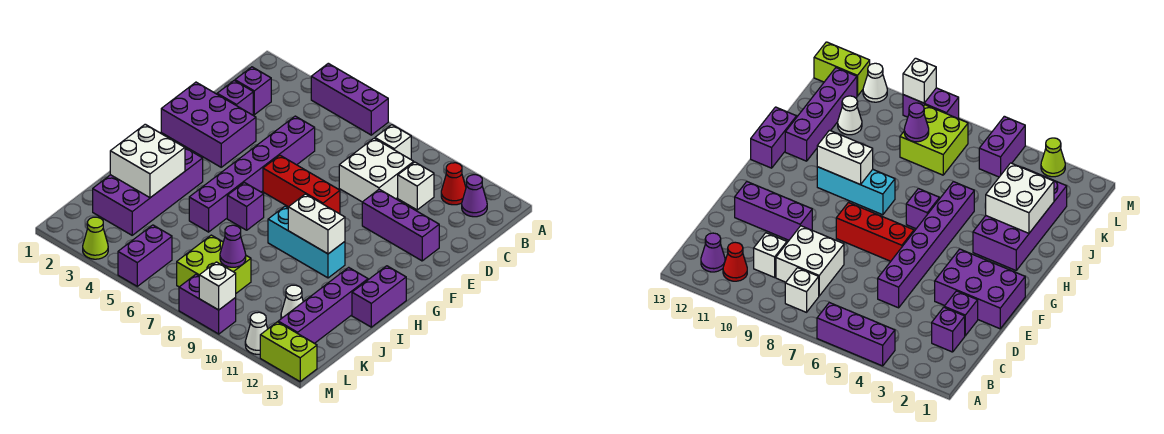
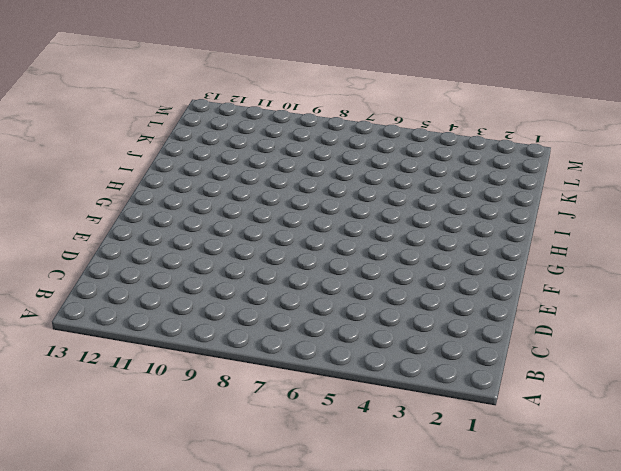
none -> purple 1x3 brick [311,63,388,135]
none -> white 1x1 brick [375,125,411,159]
none -> red 1x1 cone [441,163,466,205]

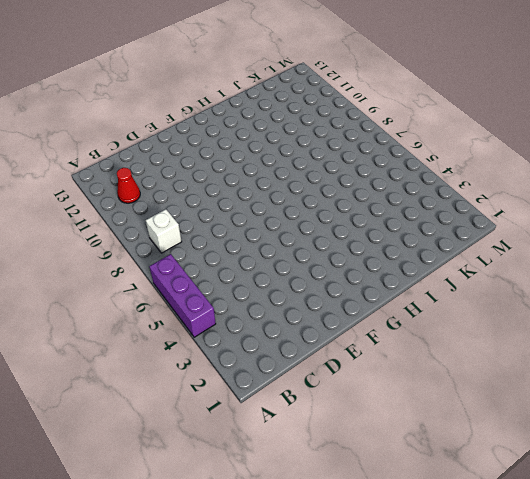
none -> purple 1x1 cone [462,175,487,217]
none -> purple 1x1 brick [235,67,271,115]
none -> white 2x2 brick [339,138,414,202]

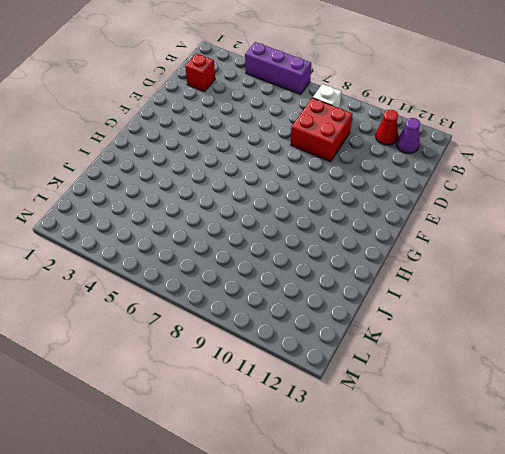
red 1x1 brick [185,54,215,92] -> purple 1x1 brick [235,67,271,115]
red 2x2 brick [291,98,353,162] -> white 2x2 brick [339,138,414,202]
none -> white 1x1 brick [398,162,434,210]
none -> purple 1x1 brick [217,81,253,115]
none -> purple 1x6 brick [189,116,315,232]

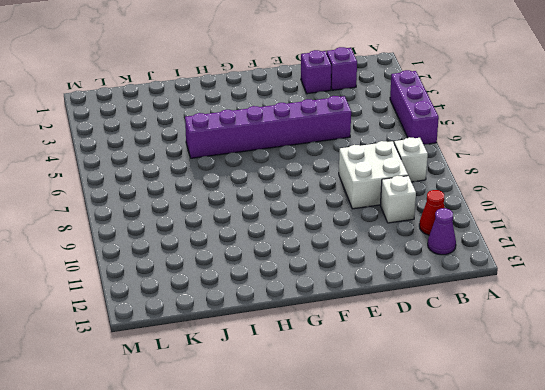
none -> purple 2x3 brick [161,82,256,167]
none -> purple 1x3 brick [362,189,439,261]
none -> red 1x3 brick [263,155,340,214]

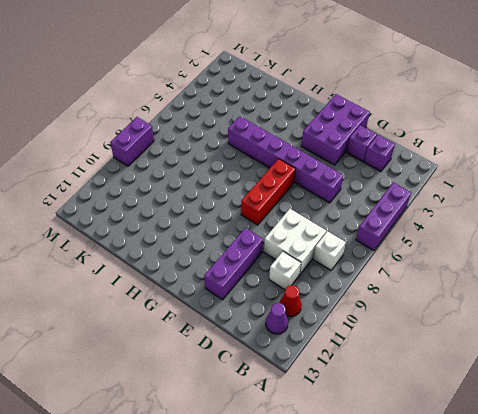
none -> purple 2x4 brick [93,148,203,235]
none -> purple 1x1 brick [227,182,264,230]
none -> cyan 1x3 brick [268,206,345,278]

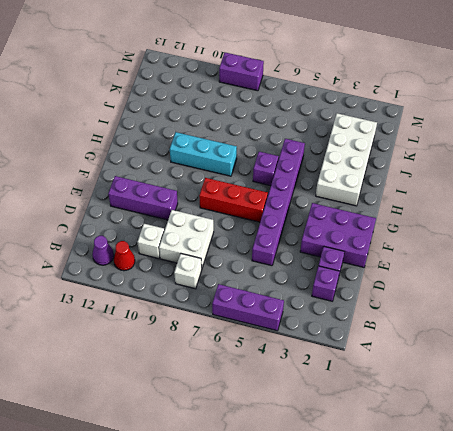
white 2x4 brick [316,113,377,206] -> purple 2x4 brick [93,148,203,235]
none -> purple 1x2 brick [352,266,406,327]
none -> purple 1x4 brick [278,267,368,343]
none -> lime 2x2 brick [177,235,251,293]

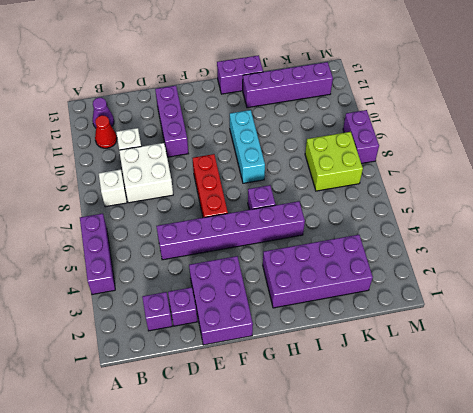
none -> white 1x1 cone [281,285,303,319]
none -> purple 1x2 brick [118,225,172,286]
none -> lime 1x1 cone [83,217,108,259]

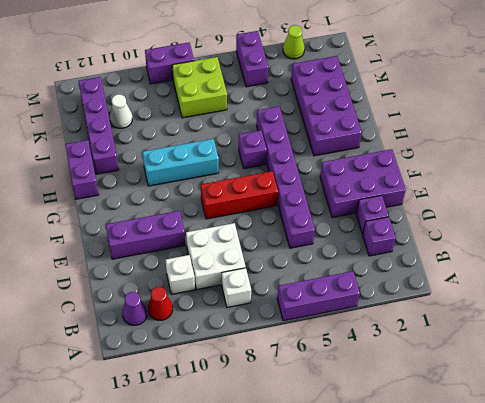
none -> white 1x1 cone [245,312,268,354]
none -> lime 1x2 brick [260,322,317,381]
none -> white 1x2 brick [288,194,345,254]

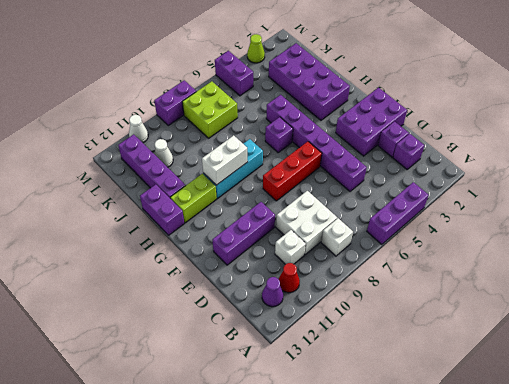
lime 1x2 brick [170,174,217,223] -> lime 1x2 brick moved to [260,322,317,381]
none -> white 2x2 brick [110,124,185,198]
none -> purple 1x1 cone [220,225,246,267]
none -> white 1x1 brick [199,262,236,310]

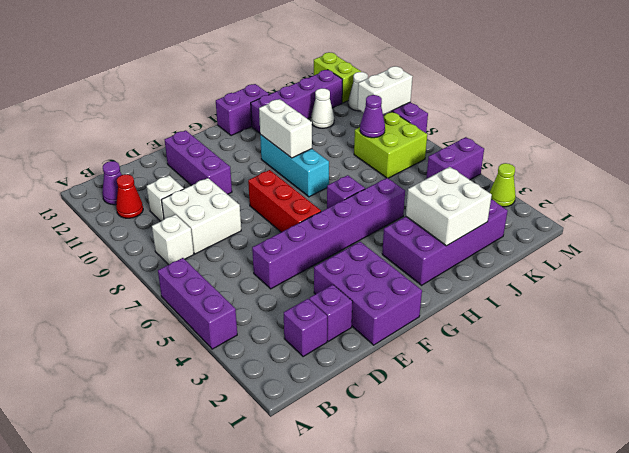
white 1x2 brick [358,66,413,115] -> white 1x1 brick [199,262,236,310]

